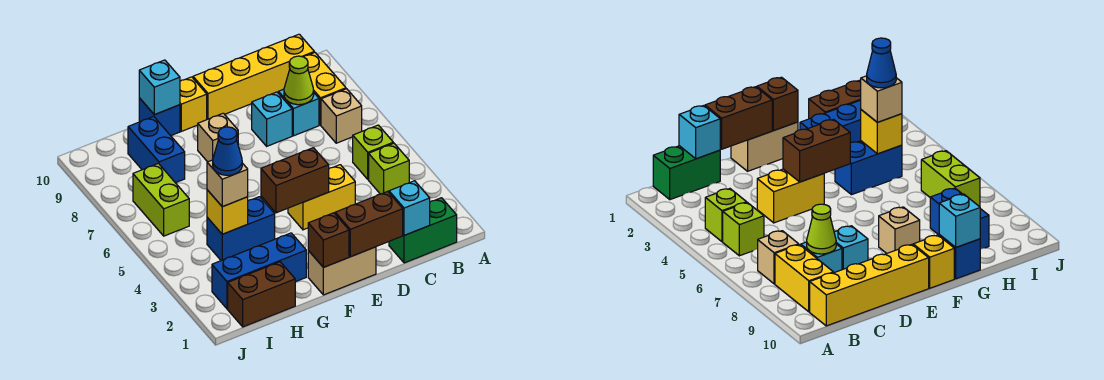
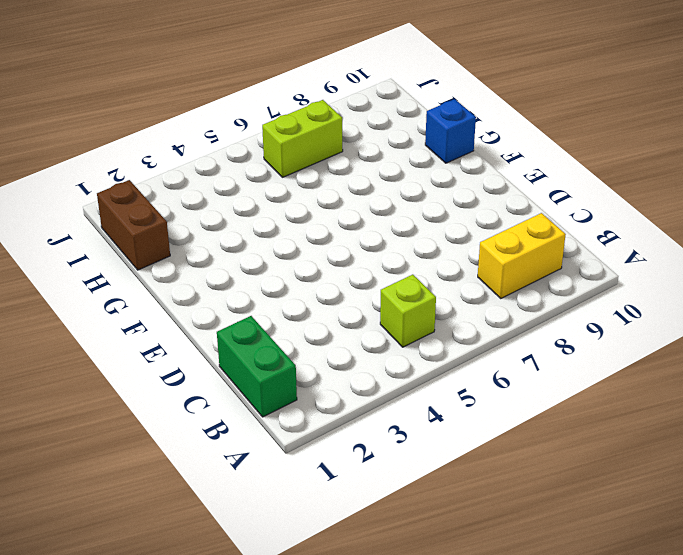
none -> lime 1x1 brick [369,143,409,194]
none -> tan 1x1 brick [321,89,362,143]
none -> yellow 1x4 brick [193,34,314,119]

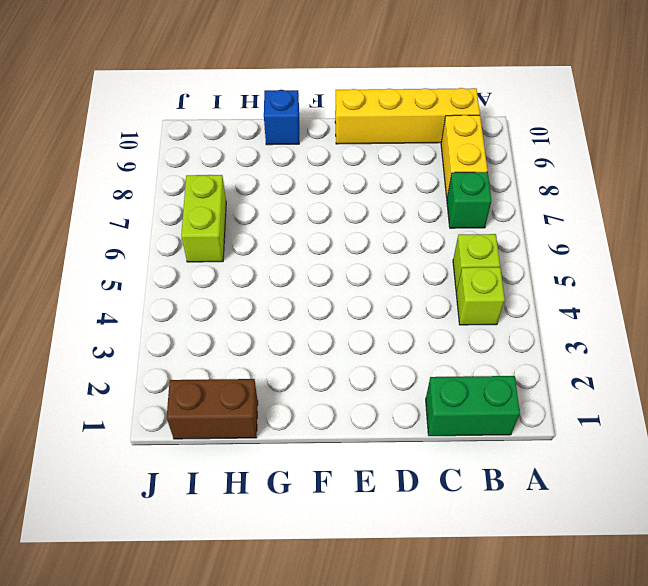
green 1x1 brick [447,172,492,228] -> tan 1x1 brick [321,89,362,143]
none -> cyan 1x1 brick [278,89,319,136]
none -> yellow 1x2 brick [288,165,355,230]
none -> cyan 1x1 brick [252,92,292,146]

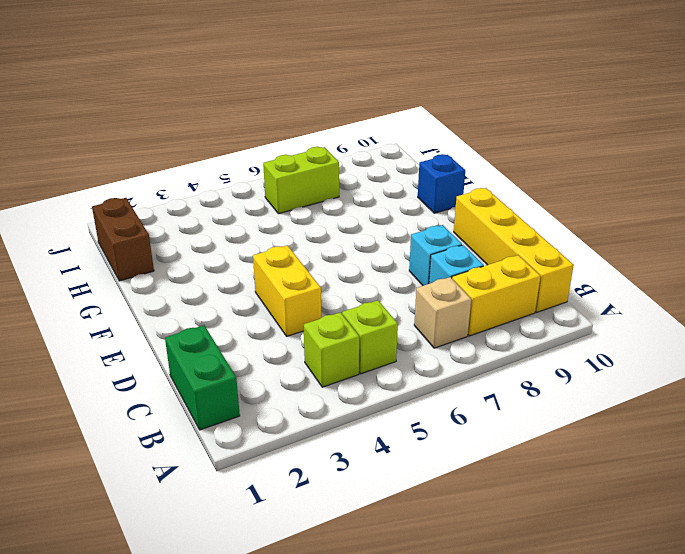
none -> tan 1x2 brick [308,247,376,295]
none -> tan 1x1 brick [198,113,238,162]
none -> yellow 1x1 brick [180,77,207,131]

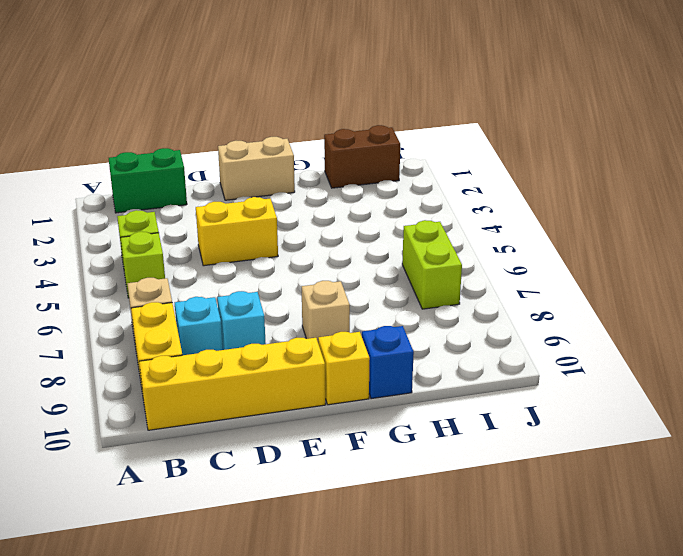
none -> blue 1x3 brick [212,233,306,309]
none -> blue 1x2 brick [207,197,275,261]
none -> blue 1x2 brick [128,116,185,183]

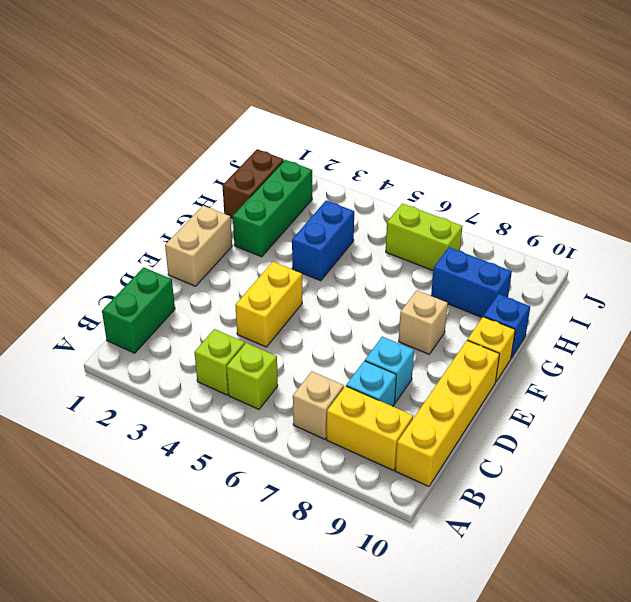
green 1x3 brick [233,160,312,257] -> blue 1x3 brick [212,233,306,309]
none -> cyan 1x1 brick [389,181,430,235]
none -> lime 1x1 cone [284,56,314,105]
none -> brown 1x2 brick [335,191,403,257]

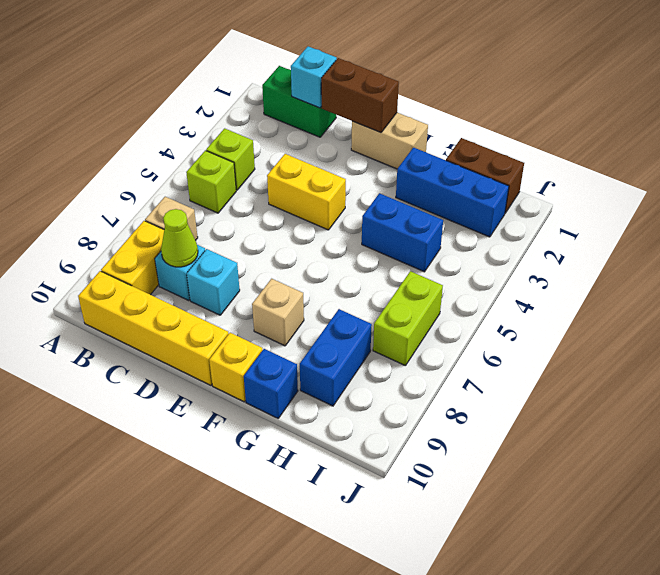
none -> brown 1x2 brick [261,148,329,213]
none -> brown 1x1 brick [308,213,349,267]
none -> cyan 1x1 brick [139,60,180,115]

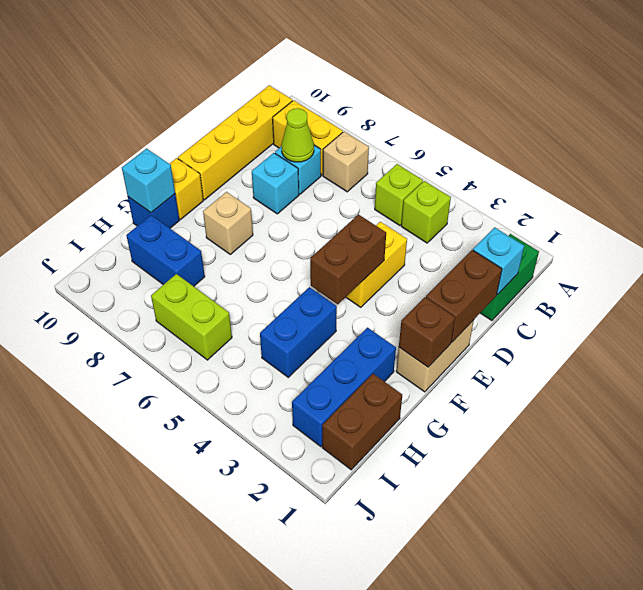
none -> yellow 1x1 brick [207,190,248,234]
none -> tan 1x1 brick [207,160,248,207]
none -> blue 1x1 cone [213,127,242,175]

